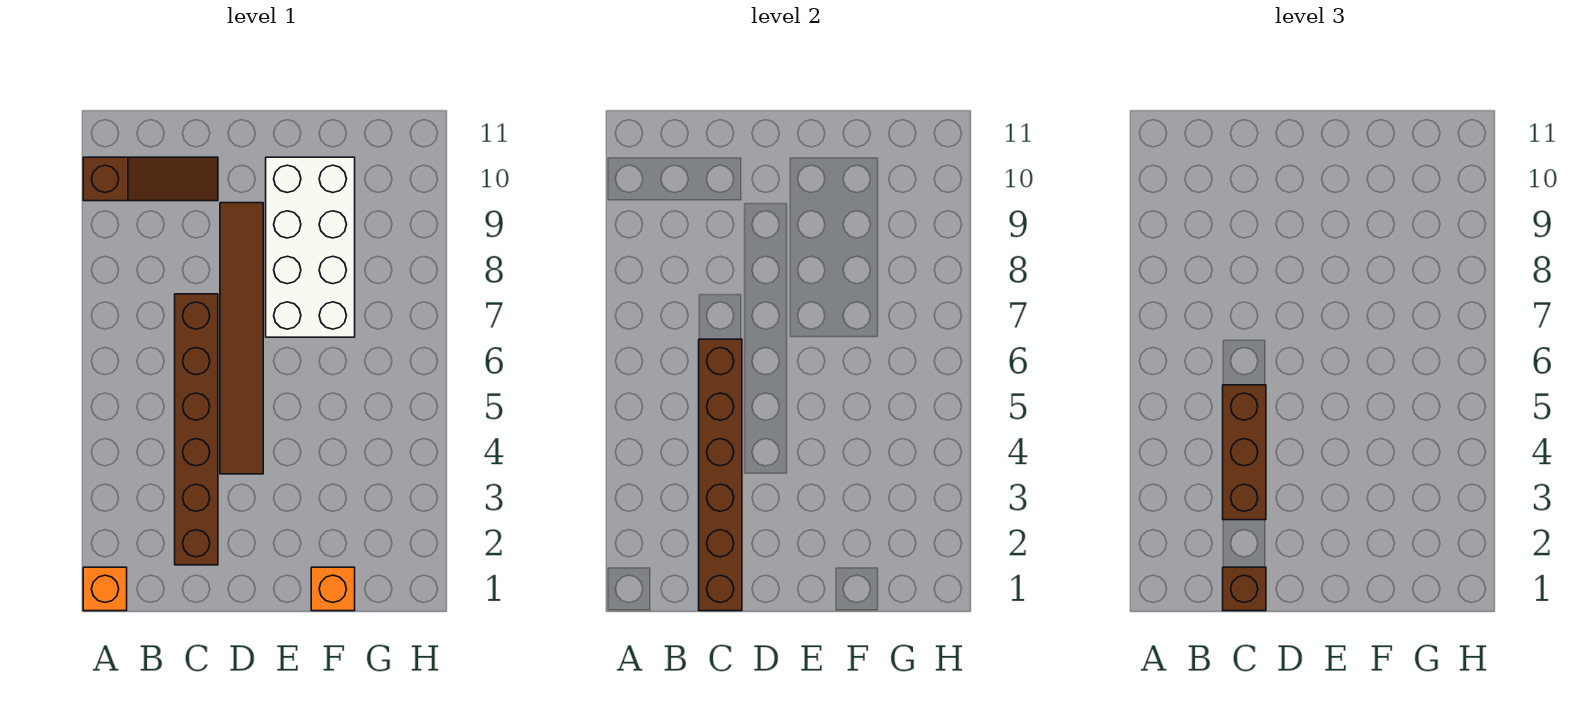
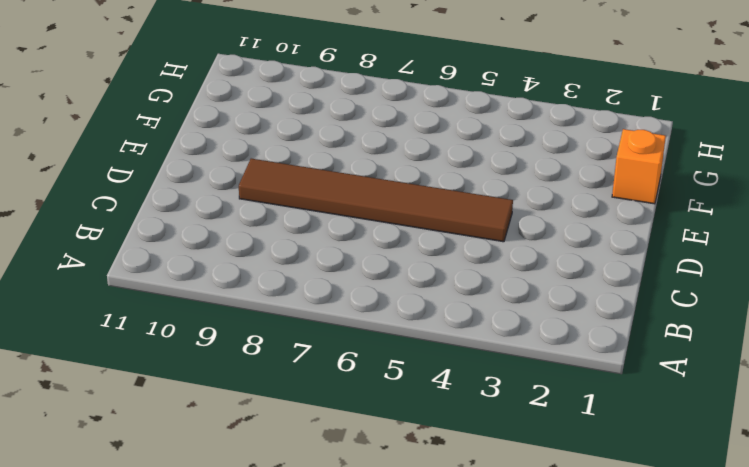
none -> orange 1x1 brick [83,567,127,611]
none -> brown 1x3 slope [83,157,218,201]

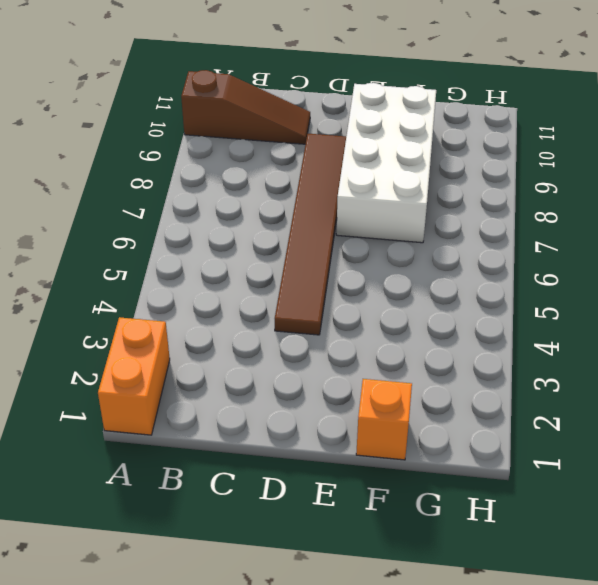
orange 1x2 brick [98,317,170,435] -> orange 1x1 brick [83,567,127,611]
none -> brown 1x6 brick [175,294,218,565]
none -> brown 1x6 brick [699,339,742,611]

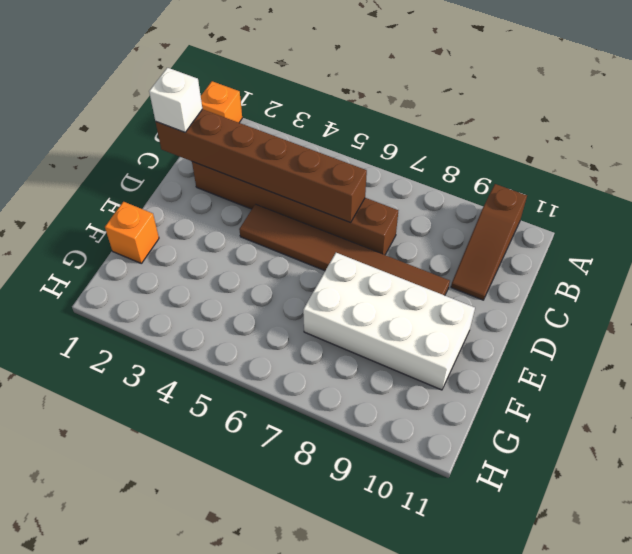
white 1x1 brick [149,68,202,132] -> brown 1x1 brick [1223,567,1266,611]
none -> brown 1x3 brick [1223,385,1266,520]

